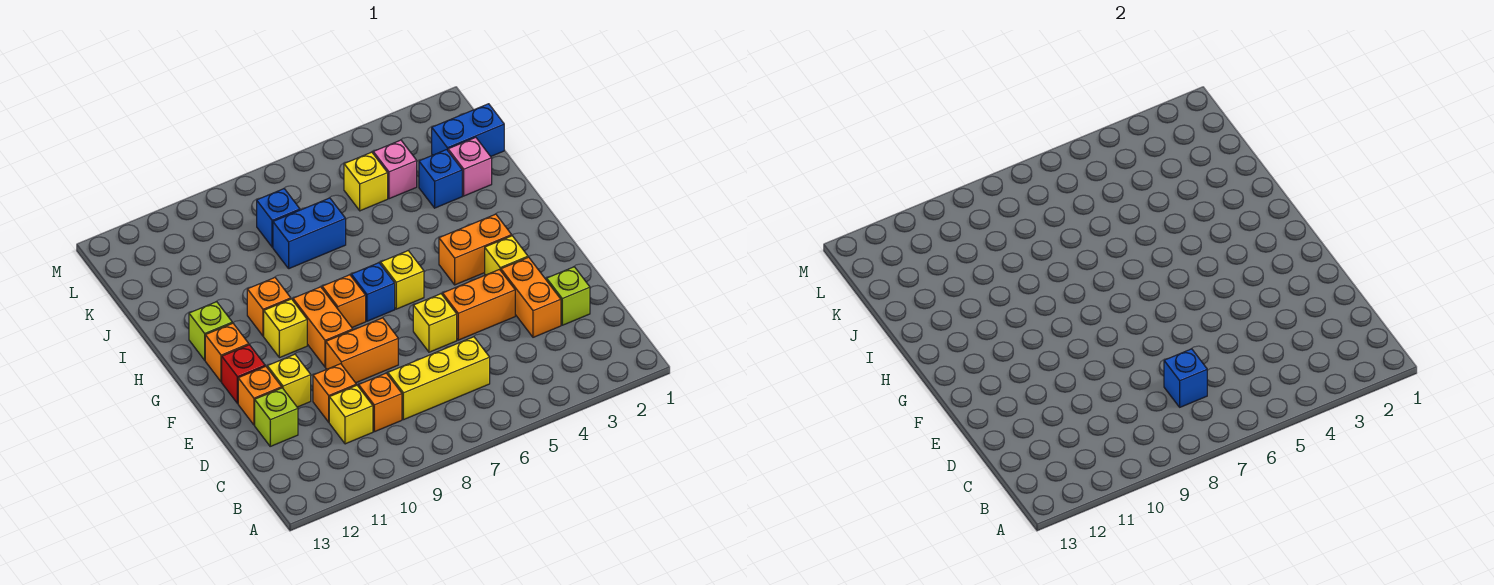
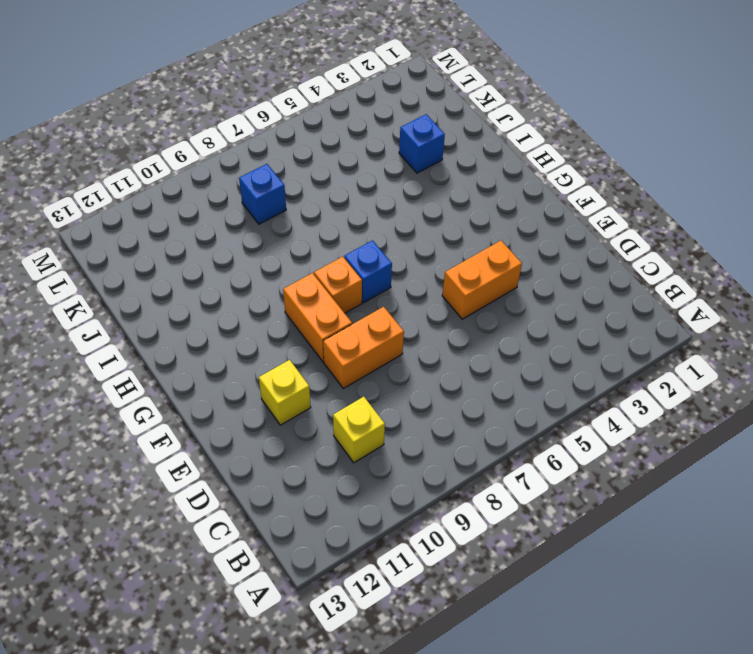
none -> yellow 1x3 brick [388,337,490,420]
none -> orange 1x1 brick [359,373,402,432]
none -> lime 1x1 brick [547,267,590,325]
none -> orange 1x2 brick [501,257,561,337]

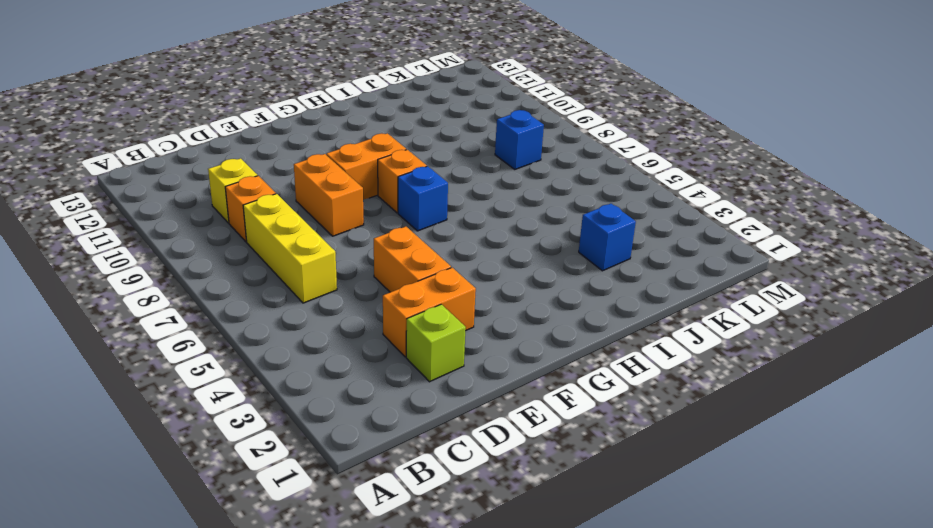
none -> orange 1x1 brick [313,364,356,422]
none -> lime 1x1 brick [255,388,298,446]
none -> yellow 1x1 brick [413,294,457,352]
none -> yellow 1x1 brick [267,354,311,407]

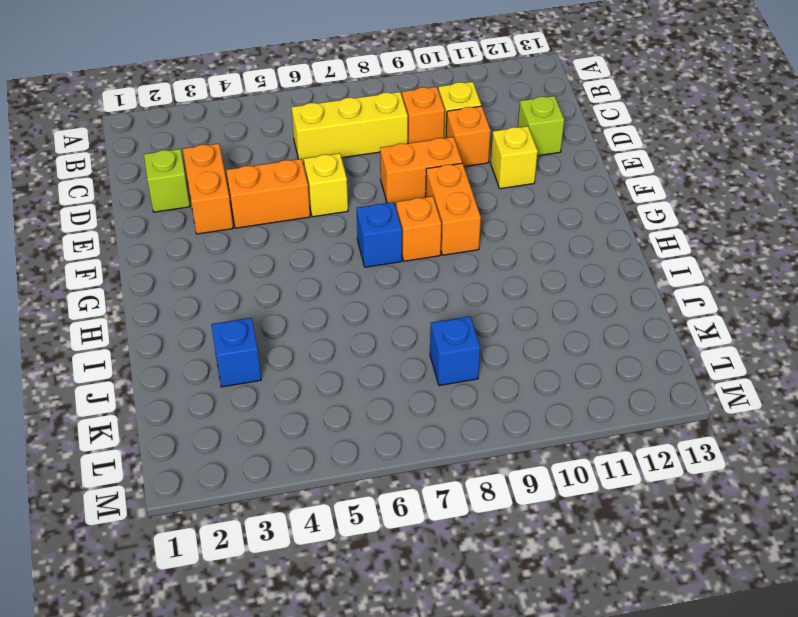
none -> orange 1x1 brick [238,366,282,425]
none -> yellow 1x1 brick [485,236,528,275]
none -> red 1x1 brick [222,345,265,403]
none -> orange 1x2 brick [439,214,512,285]

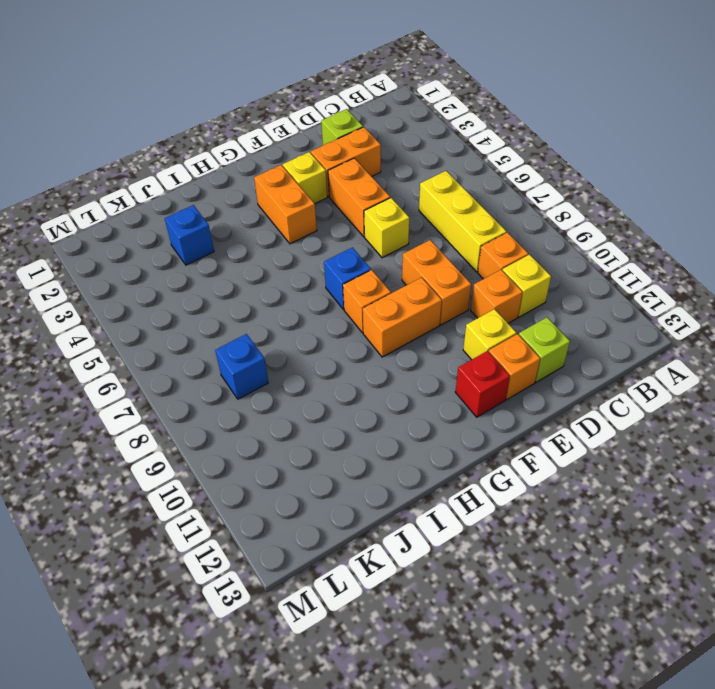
none -> yellow 1x1 brick [381,251,424,309]
none -> yellow 1x1 brick [264,299,307,358]
none -> orange 1x1 brick [205,323,249,382]
none -> orange 1x1 brick [247,277,291,336]

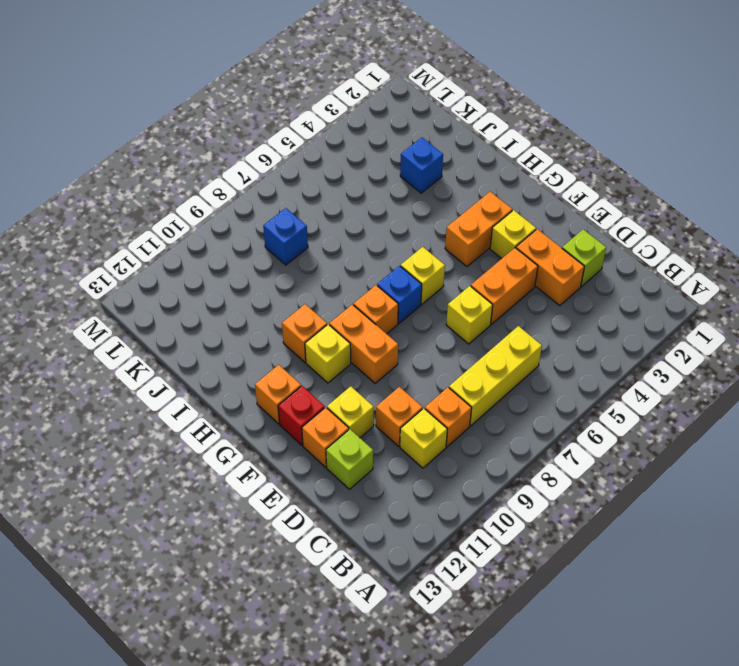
none -> orange 1x2 brick [326,318,398,383]
none -> lime 1x1 brick [189,302,232,360]
none -> pink 1x1 brick [448,137,492,196]
none -> blue 1x2 brick [273,198,346,269]

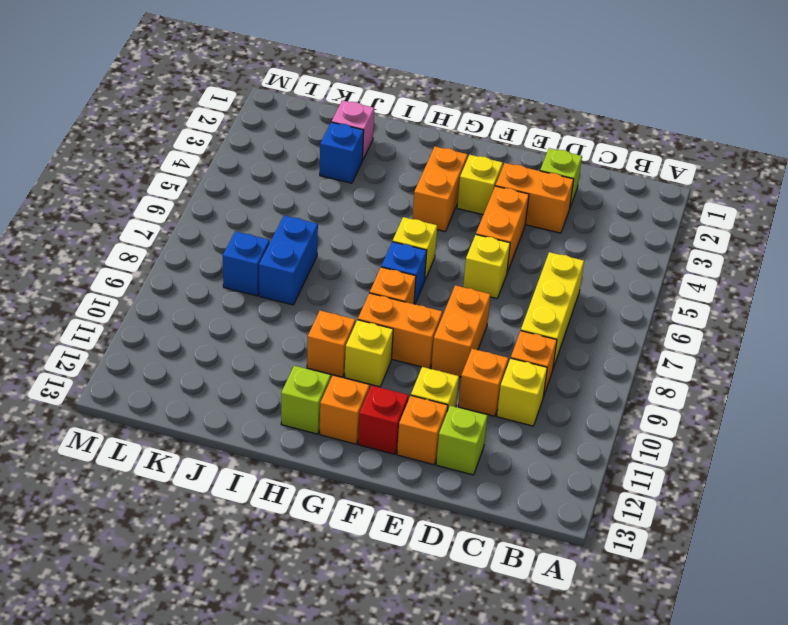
none -> blue 1x2 brick [432,104,504,156]
none -> pink 1x1 brick [373,140,417,199]
none -> yellow 1x1 brick [344,152,388,211]
none -> blue 1x1 brick [1164,349,1207,407]

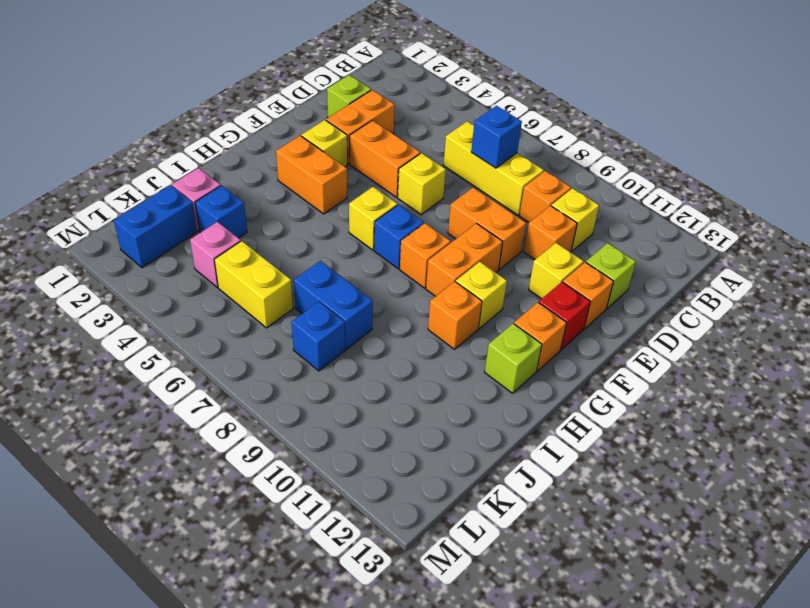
blue 1x2 brick [114,185,197,268] -> blue 1x2 brick turned to [432,104,504,156]
yellow 1x2 brick [214,241,293,328] -> yellow 1x1 brick [344,152,388,211]

